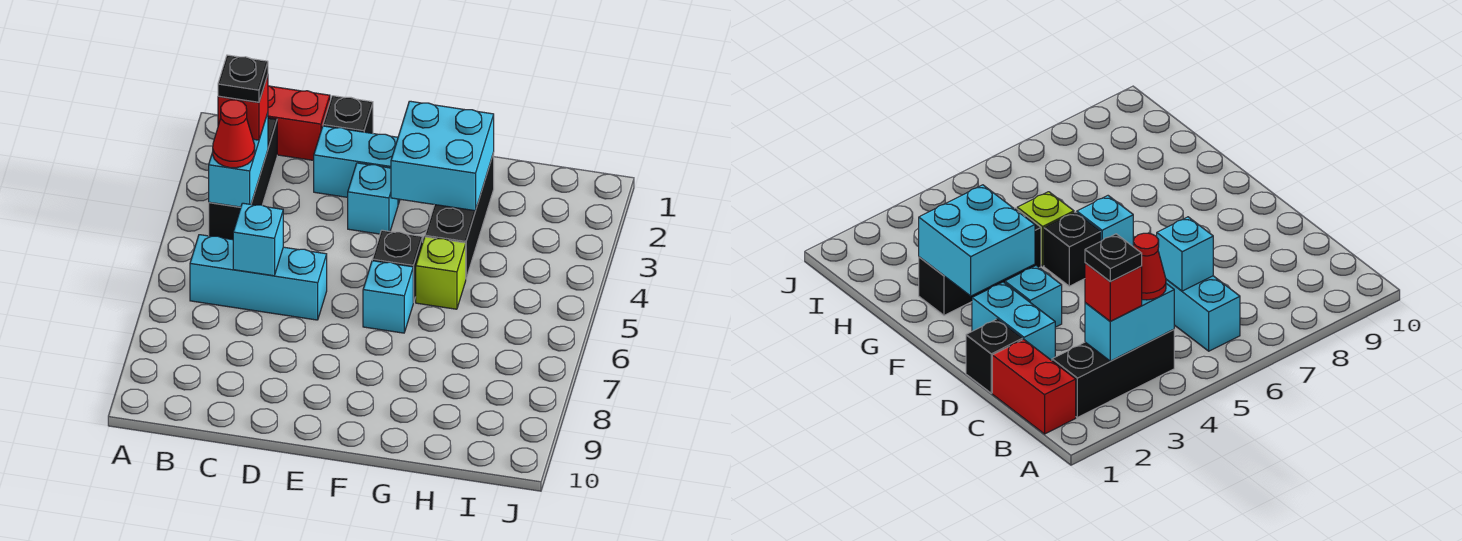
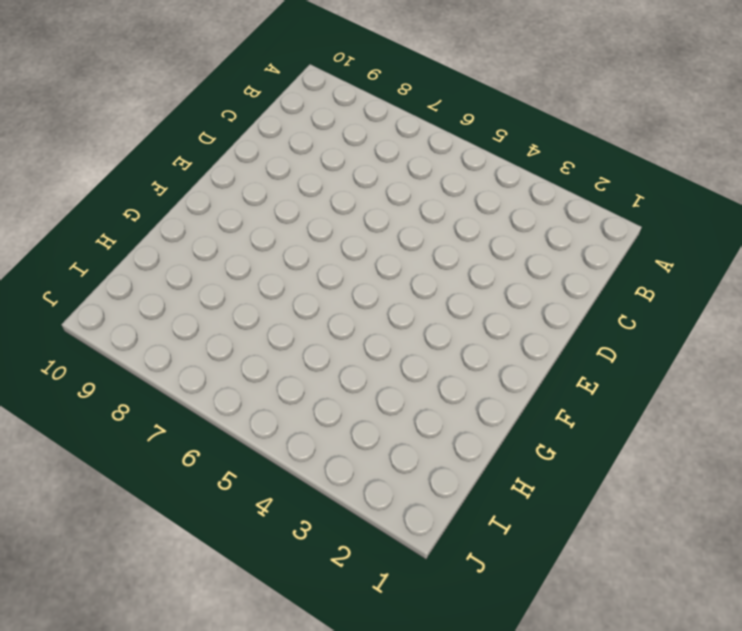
none -> red 1x2 brick [268,86,330,160]
none -> black 1x3 brick [209,118,277,240]
none -> cyan 1x3 brick [190,235,327,320]

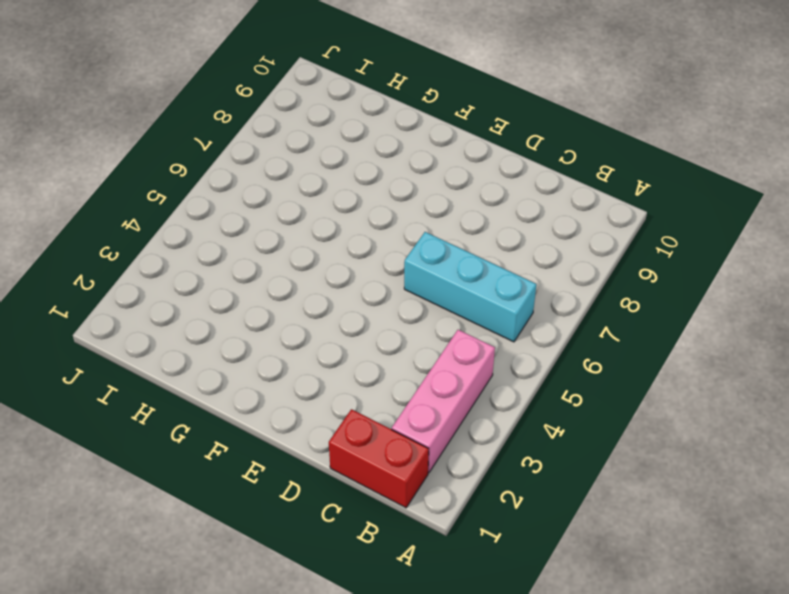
pink 1x3 brick [392,330,495,473] -> black 1x3 brick [209,118,277,240]
none -> black 1x1 brick [323,96,373,133]
none -> cyan 1x2 brick [314,126,400,204]
none -> cyan 1x1 brick [348,163,398,234]

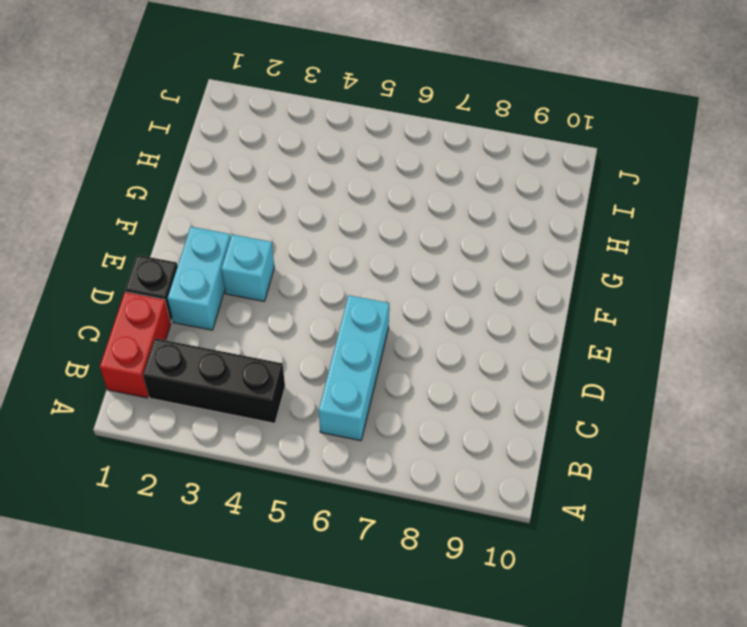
none -> black 1x1 brick [372,230,423,302]
none -> cyan 1x1 brick [363,261,413,333]
none -> black 1x3 brick [425,153,494,278]

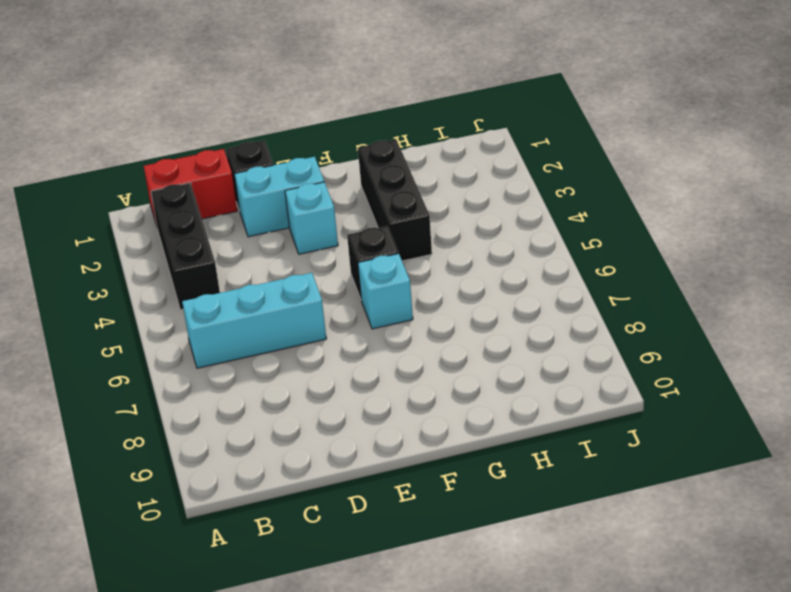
none -> lime 1x1 brick [416,237,466,309]
none -> cyan 1x2 brick [209,113,268,207]
none -> cyan 1x1 brick [233,203,283,276]

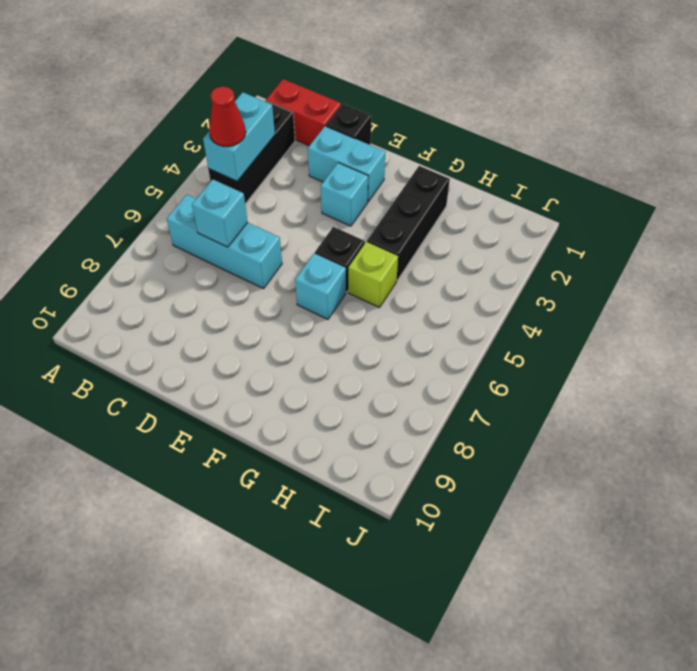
none -> cyan 2x2 brick [391,101,494,211]
none -> red 1x1 brick [218,75,268,140]
none -> black 1x1 plate [218,55,268,102]

